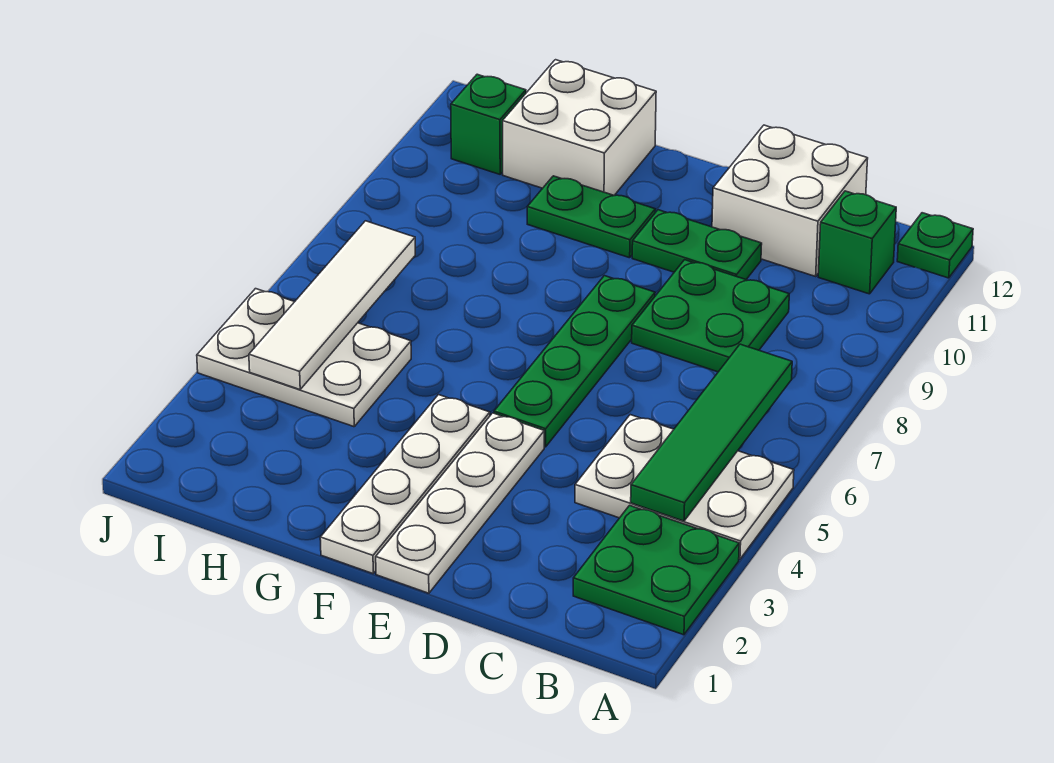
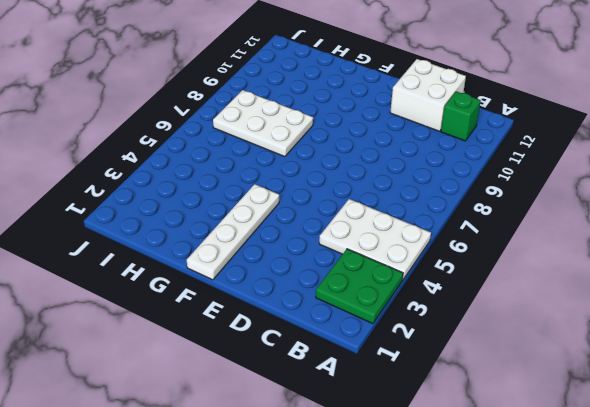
white 2x3 plate [213,90,313,157] -> white 2x3 plate moved to [197,289,411,427]
none -> green 1x1 plate [897,213,973,278]
none -> green 2x2 plate [632,260,789,372]
none -> green 1x2 plate [632,210,762,279]

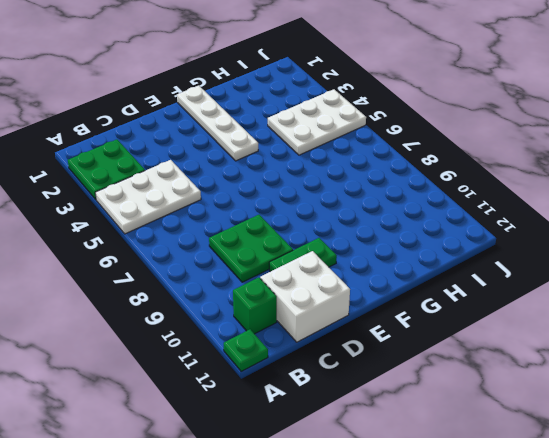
none -> white 1x4 plate [376,413,544,593]
none -> green 1x4 plate [494,276,655,447]
none -> green 1x2 plate [527,176,655,258]

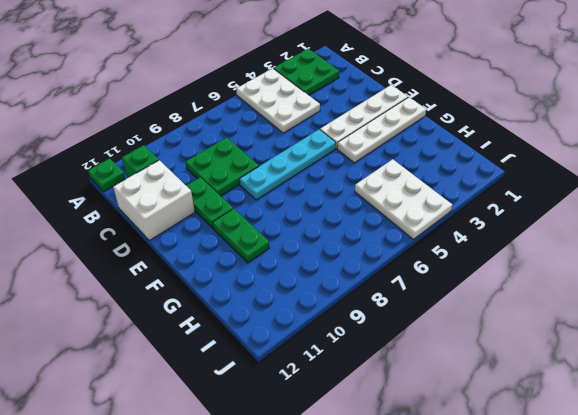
cyan 1x4 plate [240,129,336,200] -> green 1x4 plate [494,276,655,447]
none -> white 2x2 brick [503,60,656,195]
none -> green 1x1 brick [451,74,526,174]
none -> green 1x4 tile [631,344,792,521]

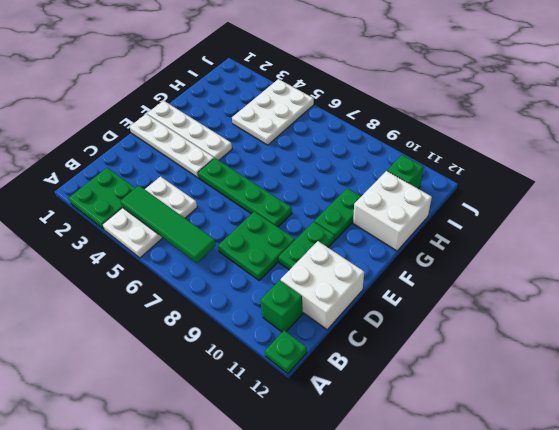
none -> white 1x4 tile [249,221,415,390]

